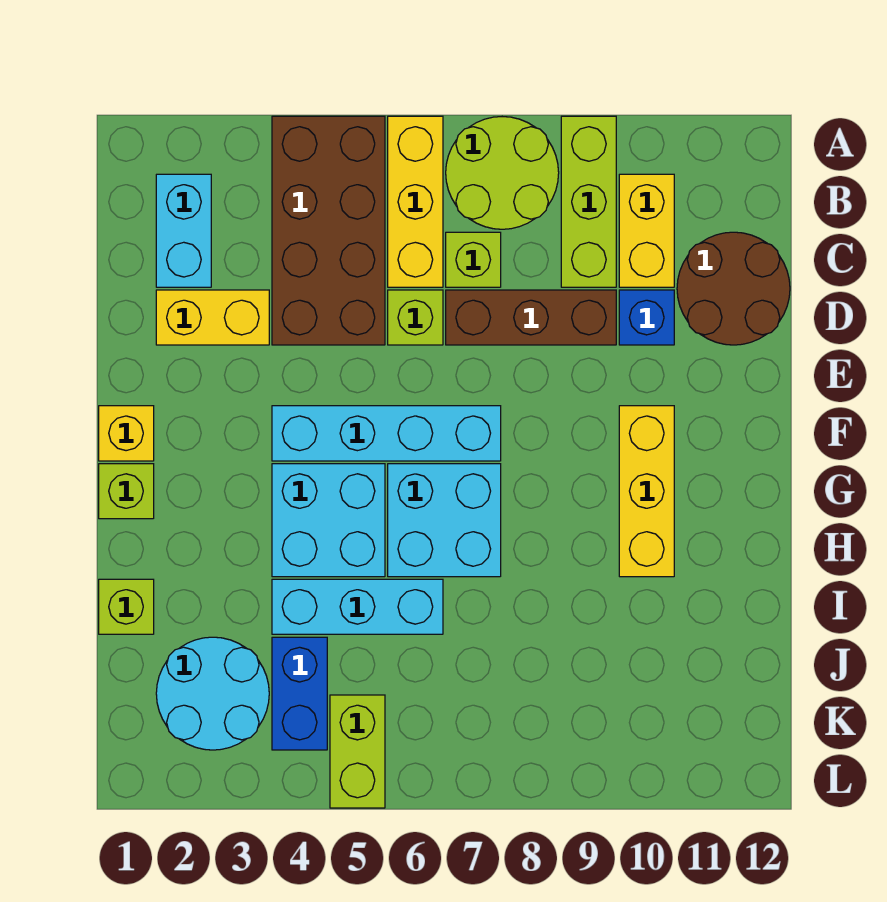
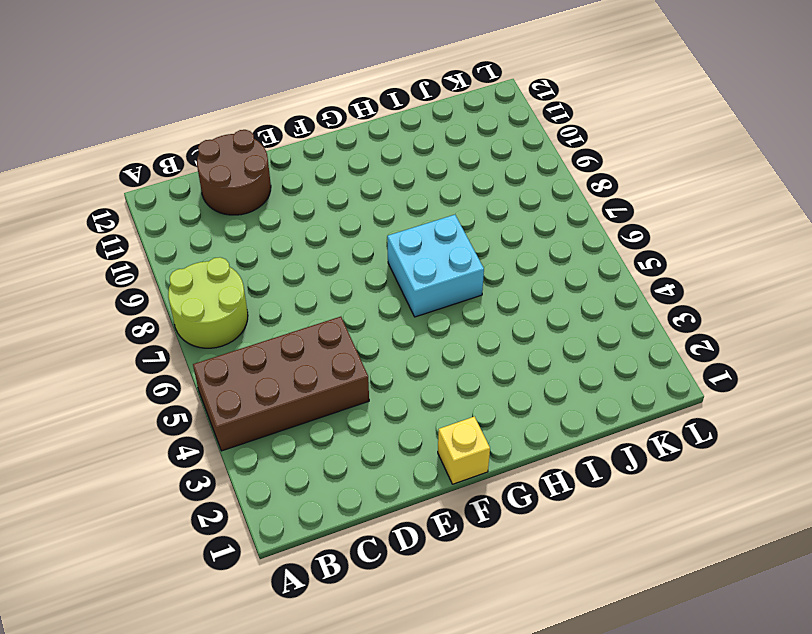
none -> yellow 1x3 brick [388,116,443,287]
none -> lime 1x3 brick [561,116,616,287]
none -> cyan 1x2 brick [156,174,211,287]

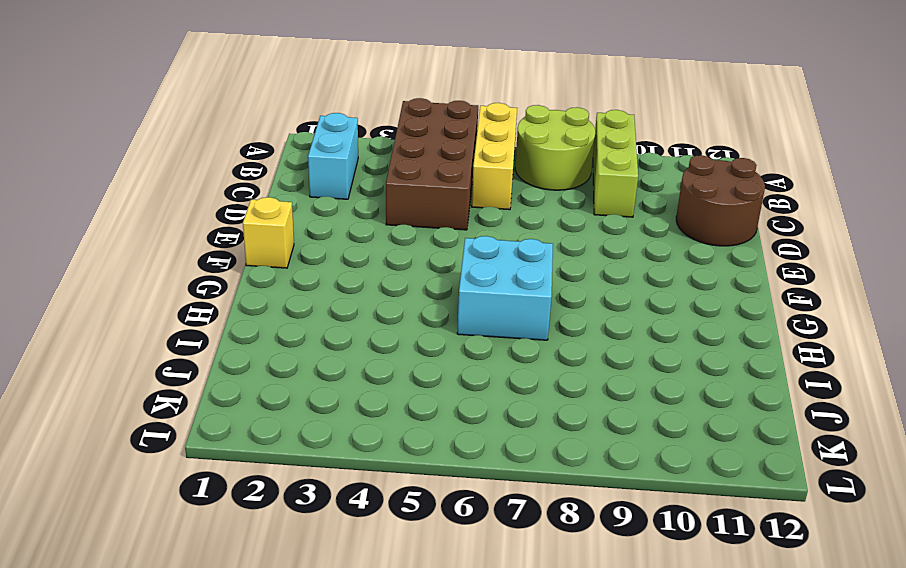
none -> yellow 1x2 brick [619,174,674,287]
none -> lime 1x1 brick [446,232,501,287]
none -> yellow 1x2 brick [156,290,269,345]

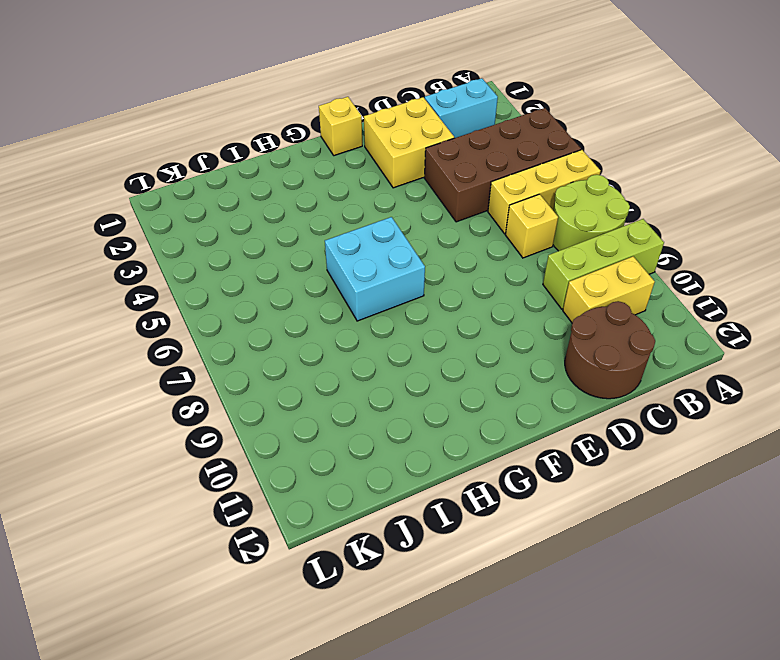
yellow 1x1 brick [506,194,558,258] -> lime 1x1 brick [446,232,501,287]
yellow 2x2 brick [364,97,454,188] -> yellow 1x2 brick [156,290,269,345]
none -> lime 1x1 brick [388,290,443,345]
none -> brown 1x3 brick [446,290,616,345]
none -> blue 1x1 brick [619,290,674,345]

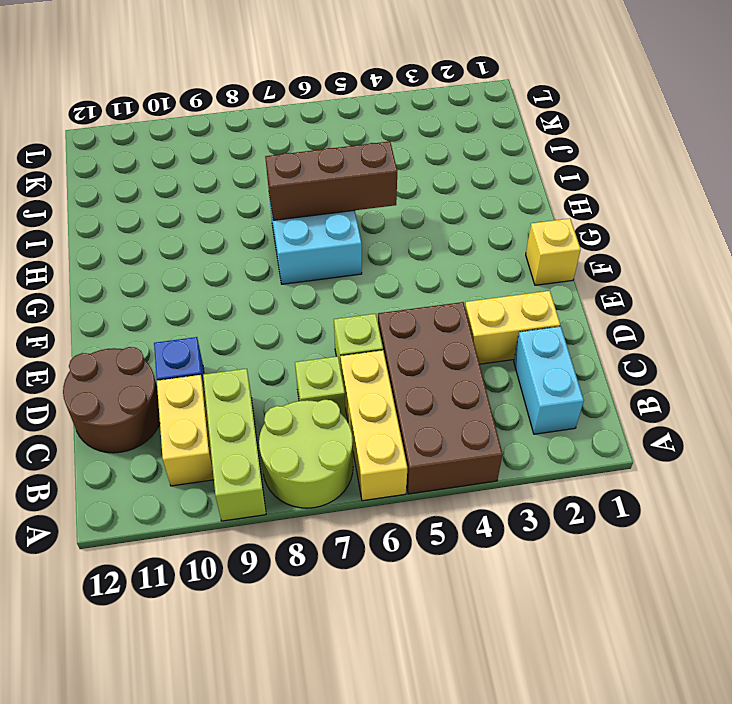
brown 1x3 brick [265,141,397,220] -> brown 1x3 brick moved to [446,290,616,345]
none -> cyan 1x4 brick [272,406,501,461]
none -> yellow 1x3 brick [619,406,674,577]
none -> lime 1x1 brick [99,464,154,519]

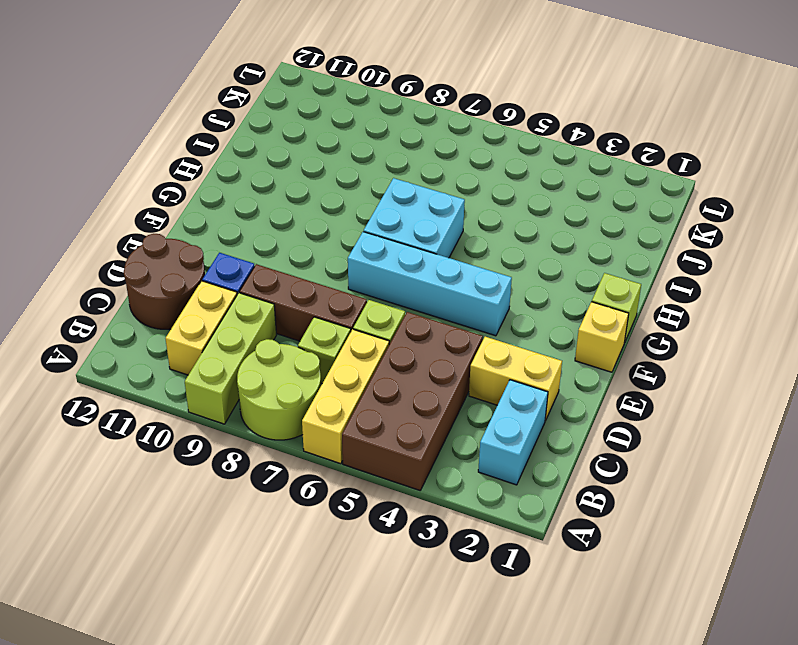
none -> yellow 1x3 brick [619,406,674,577]
none -> cyan 2x2 brick [272,464,385,577]
none -> lime 1x1 brick [99,579,154,634]

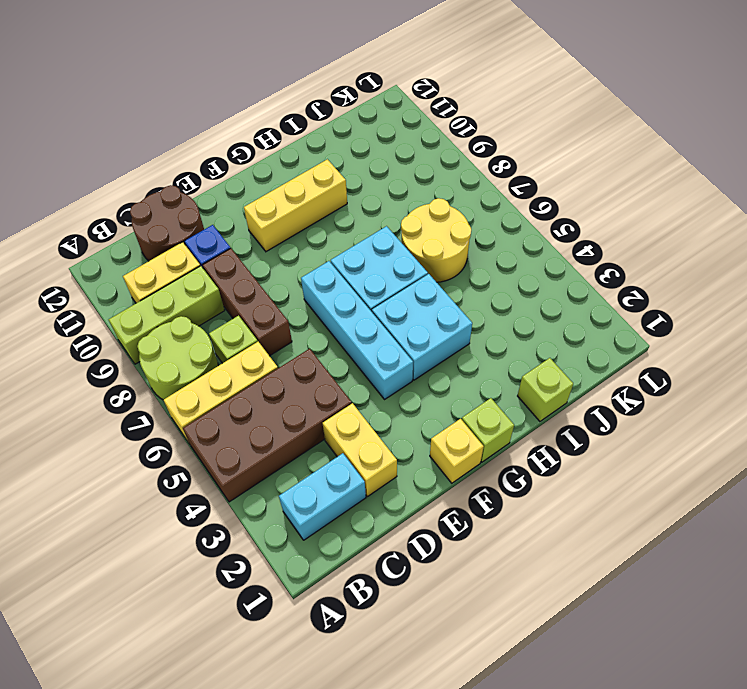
yellow 2x2 round brick [401,198,471,282] -> cyan 1x3 brick [272,579,443,634]
none -> lime 1x1 brick [388,290,443,345]
none -> cyan 2x2 round brick [156,637,269,750]
none -> blue 1x2 brick [272,637,327,750]

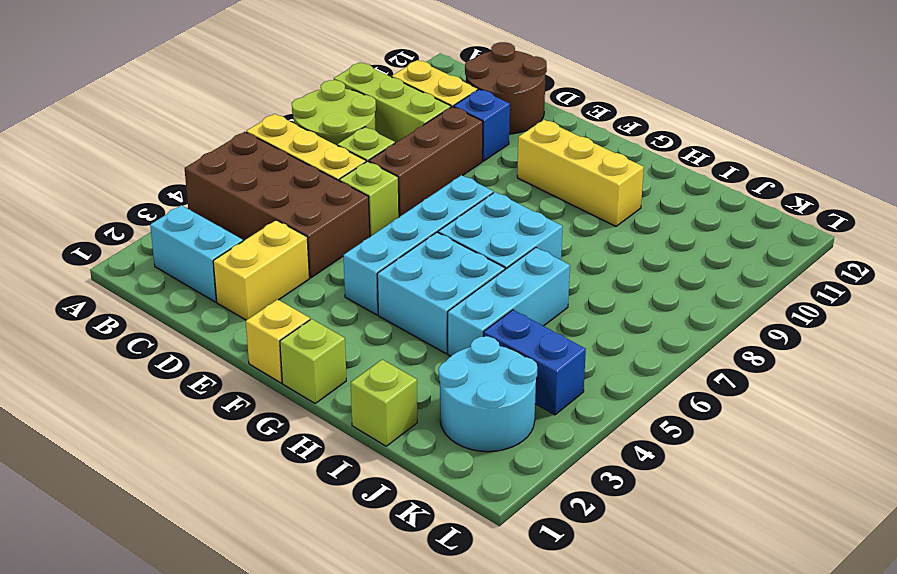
none -> lime 1x2 brick [330,695,385,808]

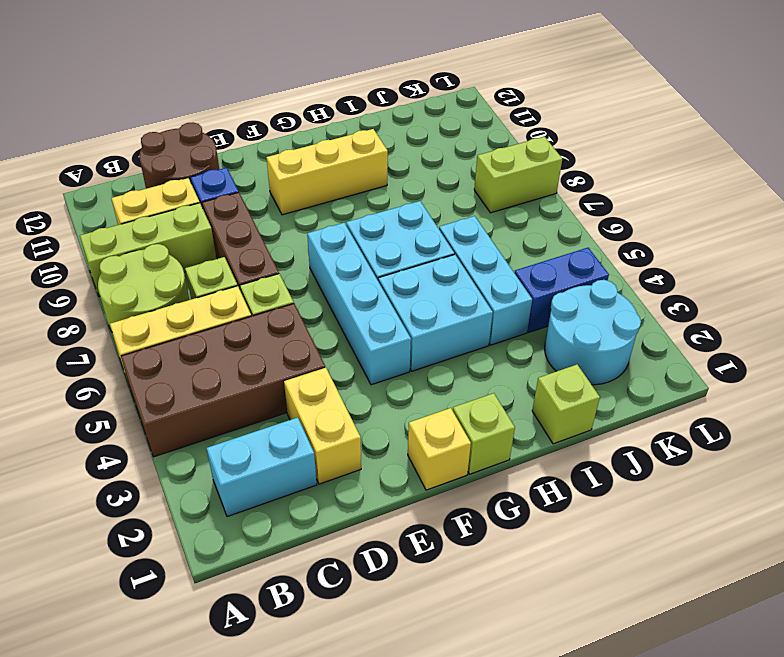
lime 1x2 brick [474,137,562,213] -> lime 1x2 brick moved to [330,695,385,808]

